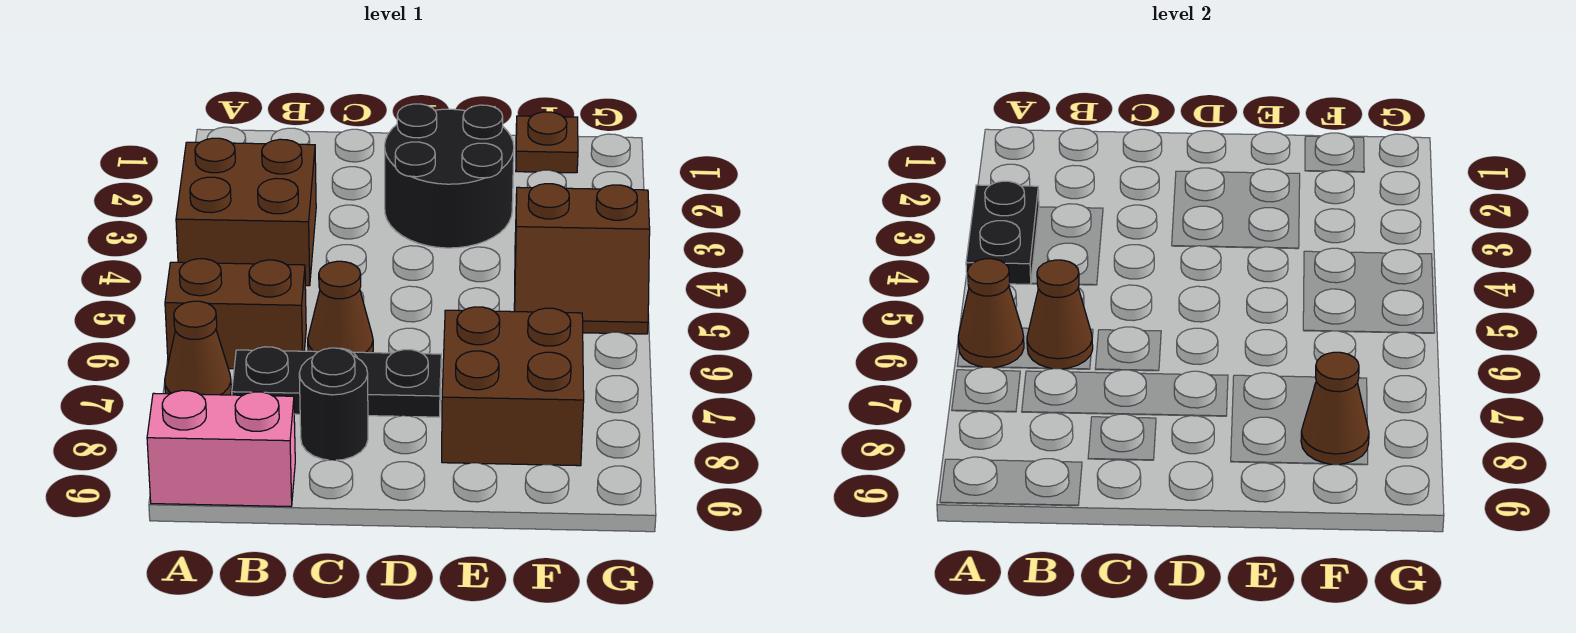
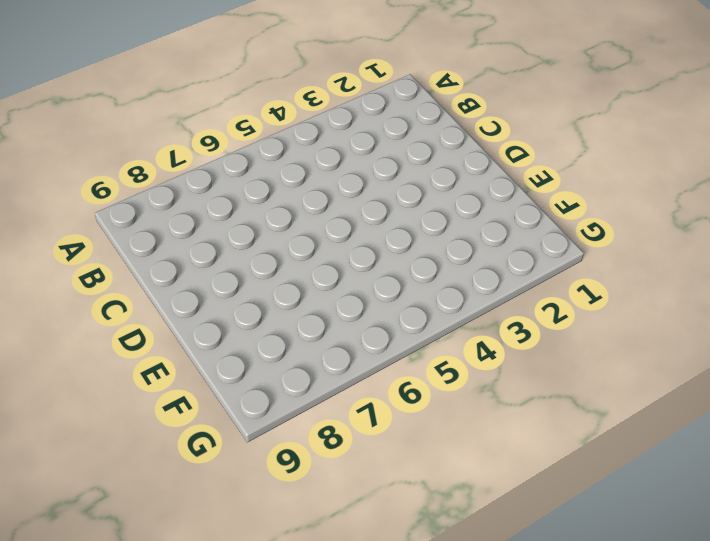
none -> brown 2x2 brick [176,138,316,286]
none -> brown 1x2 brick [165,259,306,369]
none -> brown 1x1 cone [165,301,231,395]

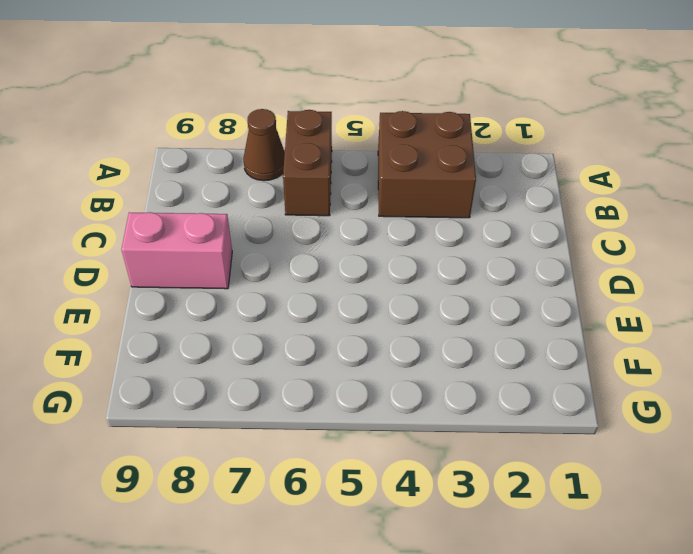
pink 1x2 brick [121,212,232,289] -> pink 1x2 brick turned to [147,390,295,507]
none -> black 1x3 plate [232,347,441,417]
none -> brown 1x1 cone [308,261,373,353]
none -> black 1x1 round brick [299,348,368,460]

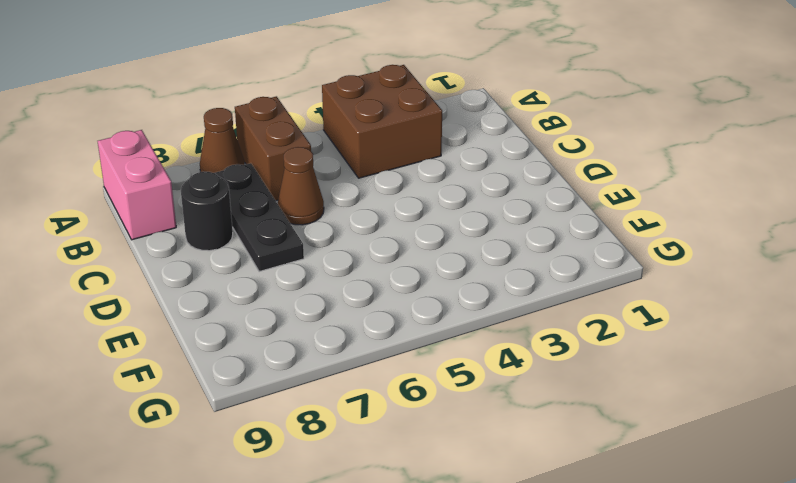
none -> black 2x2 round brick [385,104,514,248]
none -> brown 2x2 brick [442,307,584,466]
none -> brown 1x1 plate [516,112,578,173]

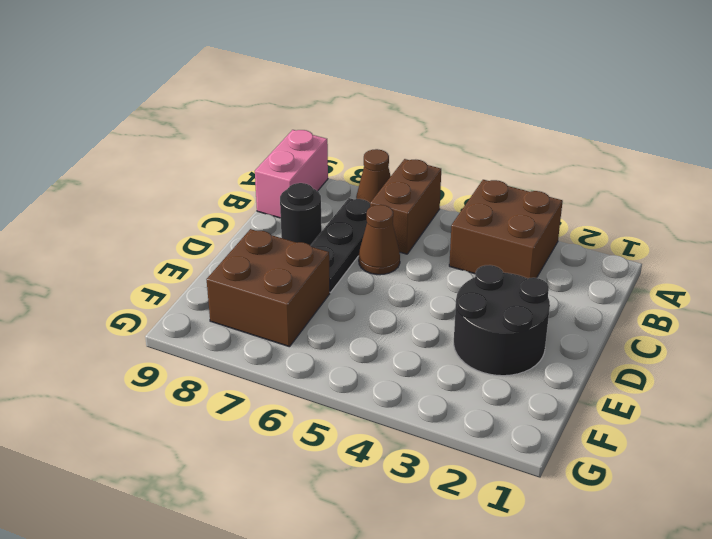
none -> brown 1x1 plate [516,112,578,173]
none -> brown 2x2 slope [514,184,650,334]
none -> black 1x2 plate [966,181,1039,284]

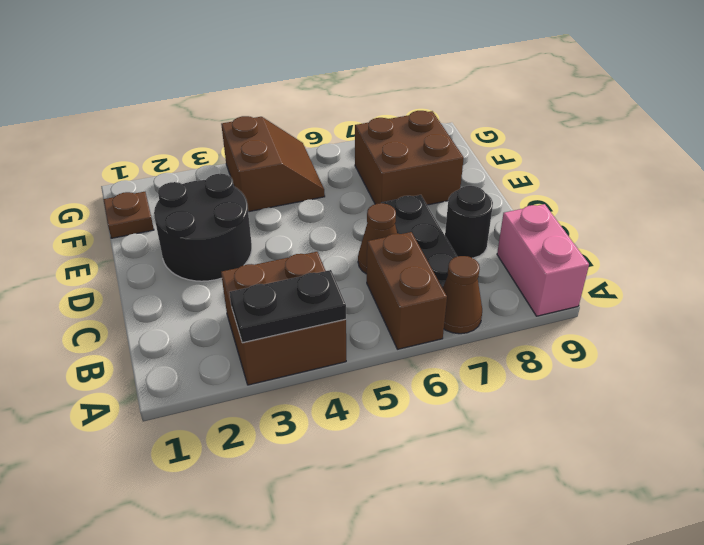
none -> brown 1x1 cone [958,259,1024,368]
none -> brown 1x1 cone [1027,260,1093,369]
none -> brown 1x1 cone [1301,352,1369,465]

